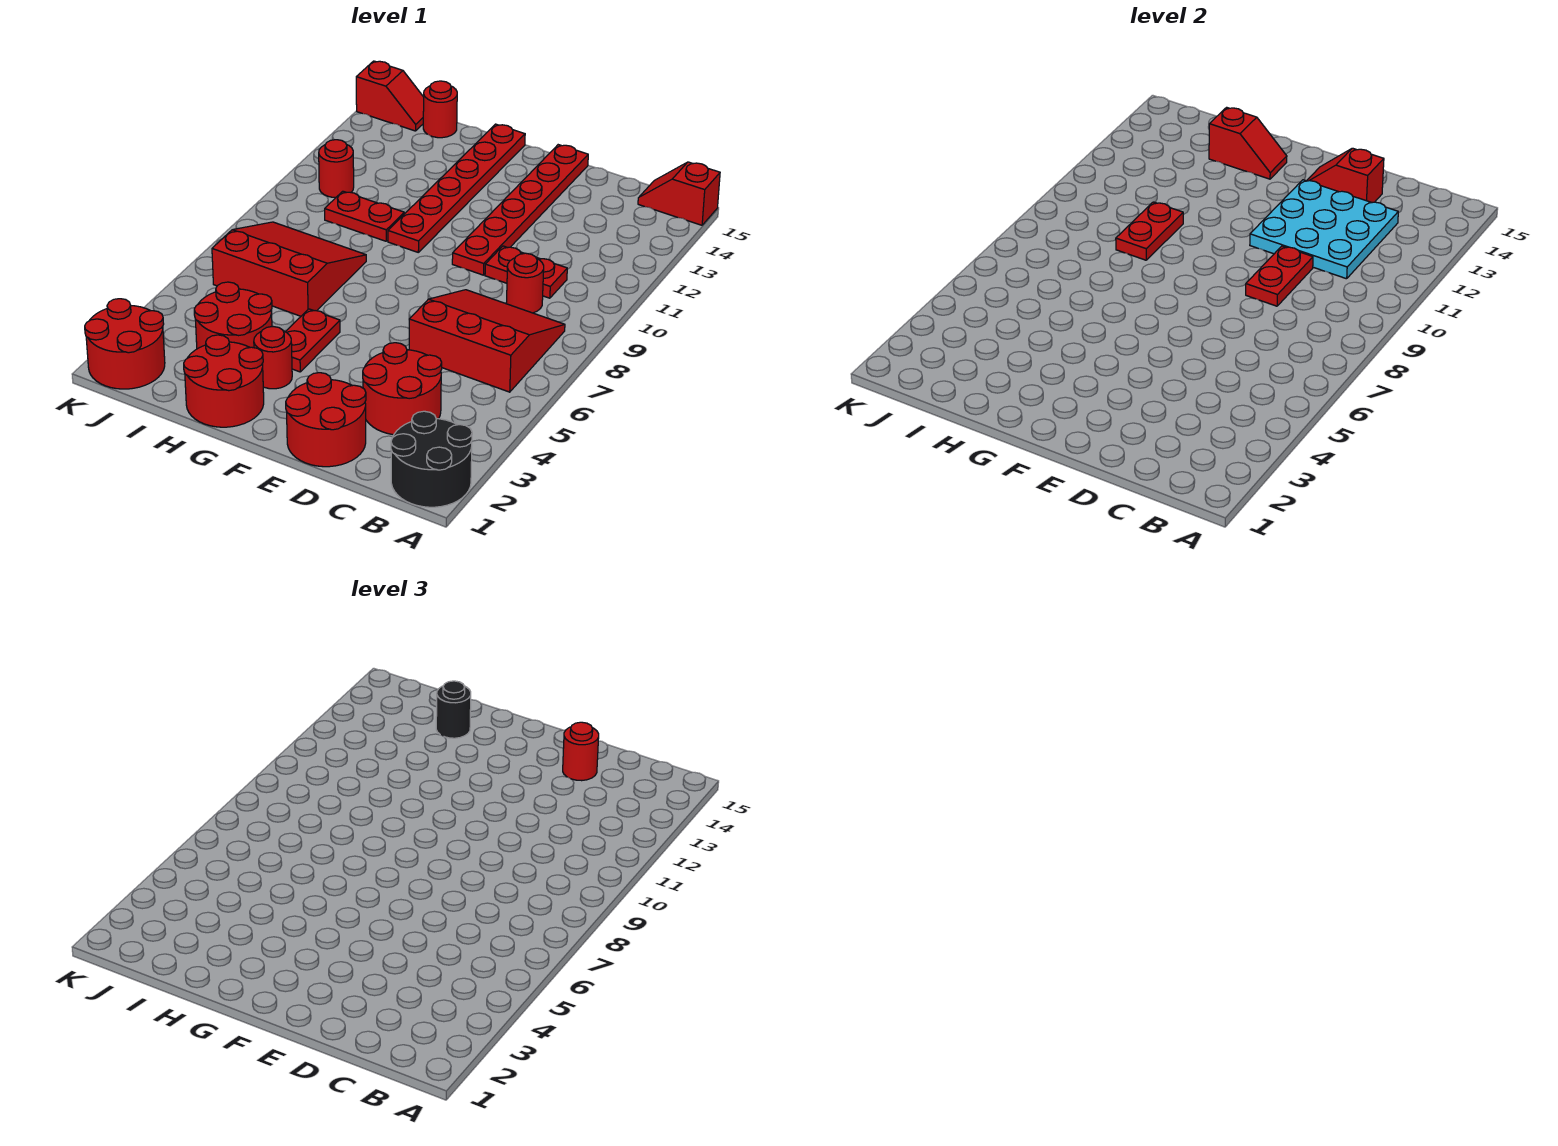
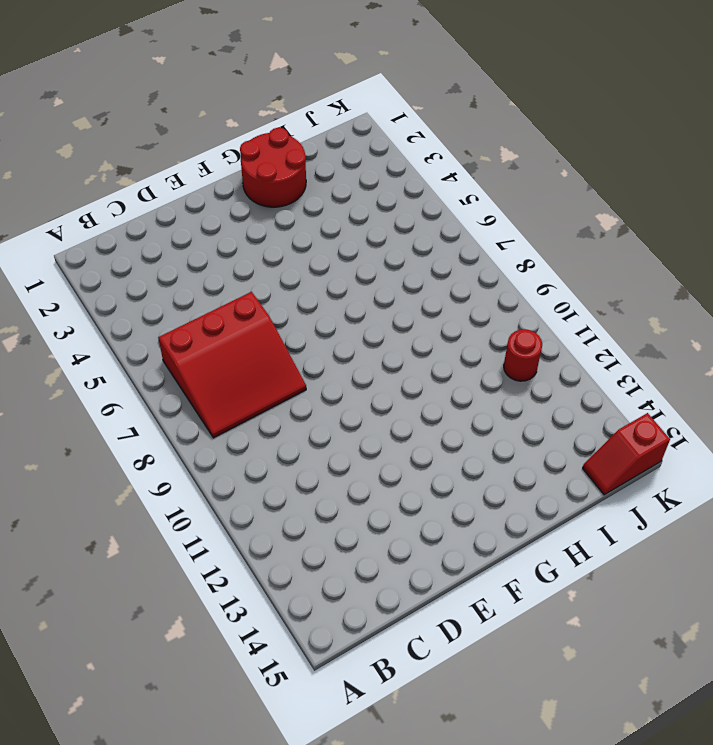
none -> black 2x2 round brick [391,411,472,507]
none -> red 1x2 slope [638,162,720,225]
none -> red 2x2 round brick [363,343,442,435]

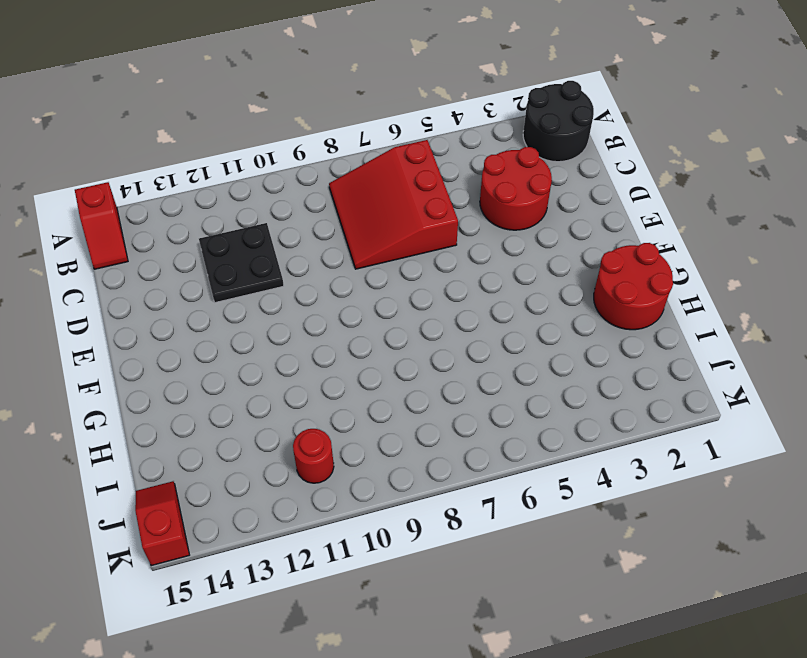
black 2x2 plate [199,223,284,303] -> none
none -> red 1x1 round brick [506,253,544,313]
none -> red 1x2 plate [485,246,567,298]
none -> red 2x2 round brick [286,373,366,467]

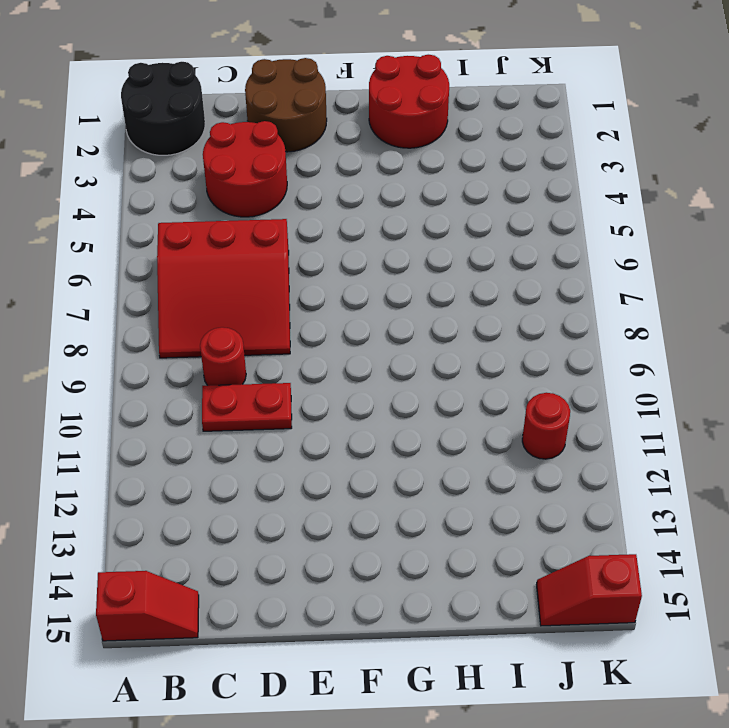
brown 2x2 round brick [245,58,327,152] -> red 2x2 round brick [286,373,366,467]
none -> red 1x6 plate [452,145,588,275]
none -> red 1x1 round brick [254,327,292,389]
none -> red 1x2 plate [286,309,340,372]

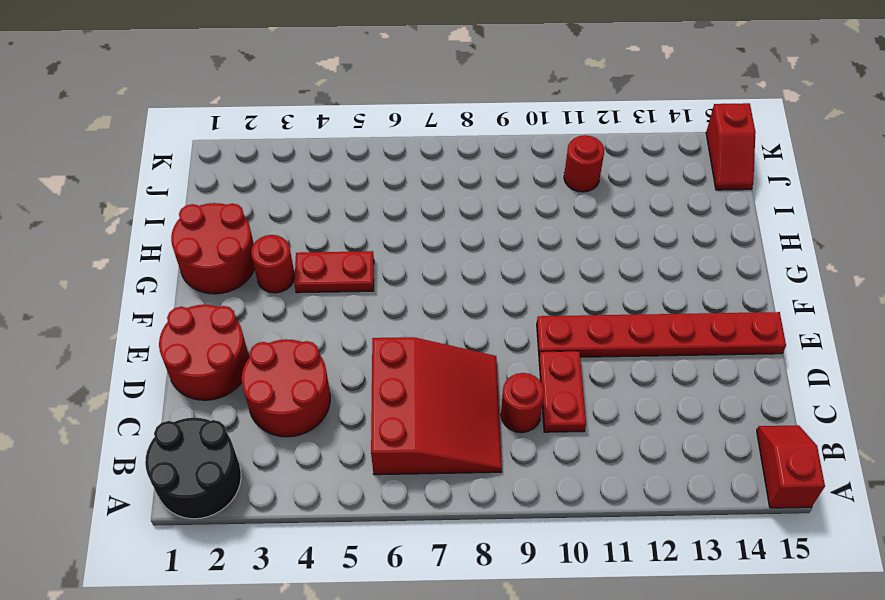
none -> red 1x6 plate [388,124,525,252]
none -> red 2x2 round brick [194,282,272,349]
none -> red 3x3 slope [212,222,366,316]

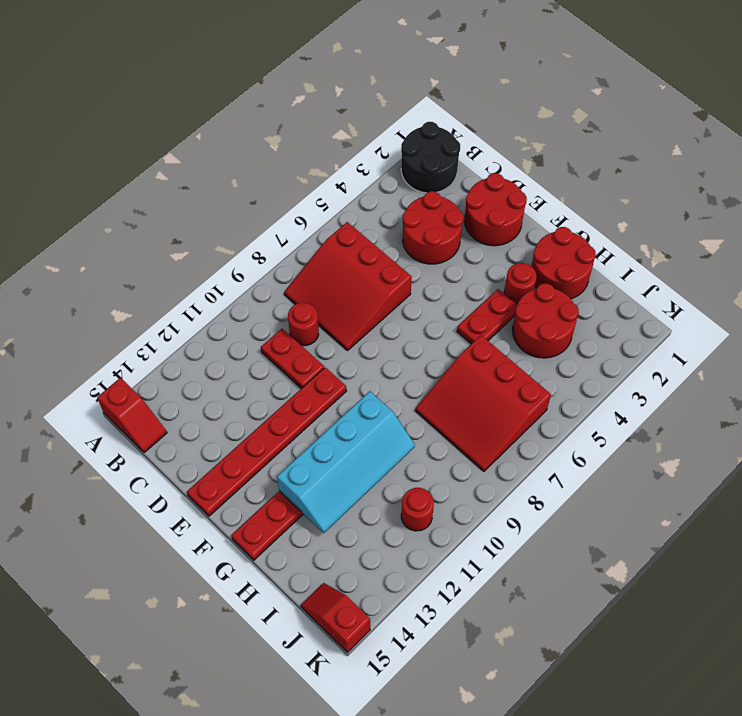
cyan 2x4 slope [277,391,415,533] -> red 1x2 plate [1116,202,1183,260]
none -> red 1x2 plate [325,191,404,241]
none -> red 1x1 round brick [423,81,457,138]
none -> red 2x2 round brick [85,299,165,389]

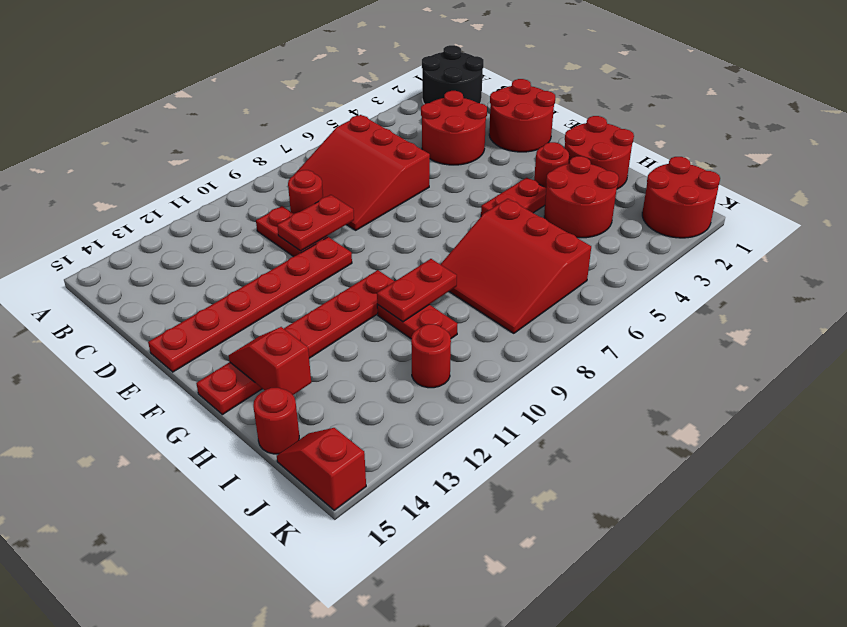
none -> red 1x2 slope [638,162,720,225]
none -> cyan 3x3 plate [1250,180,1398,279]
none -> red 1x2 slope [1307,148,1384,203]

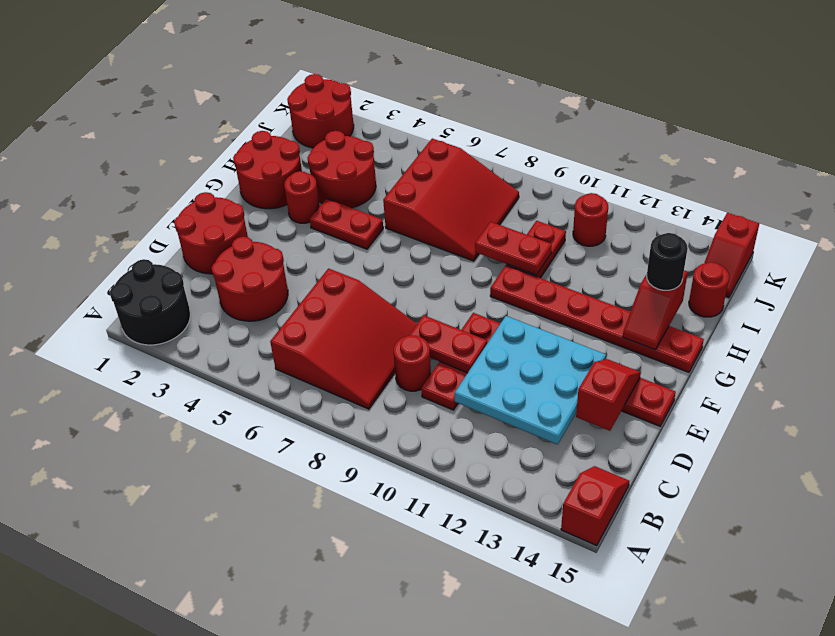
none -> red 1x1 round brick [563,722,599,781]

